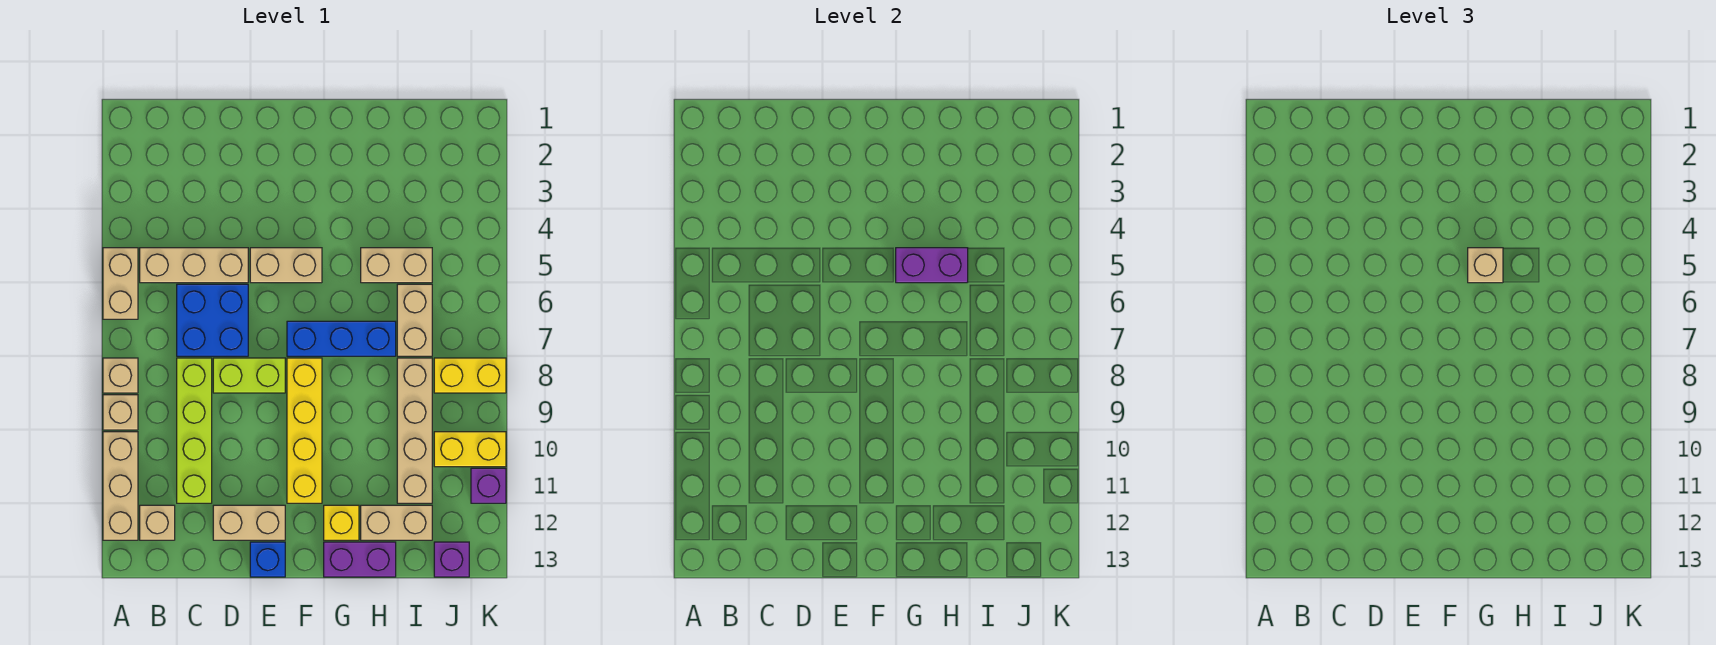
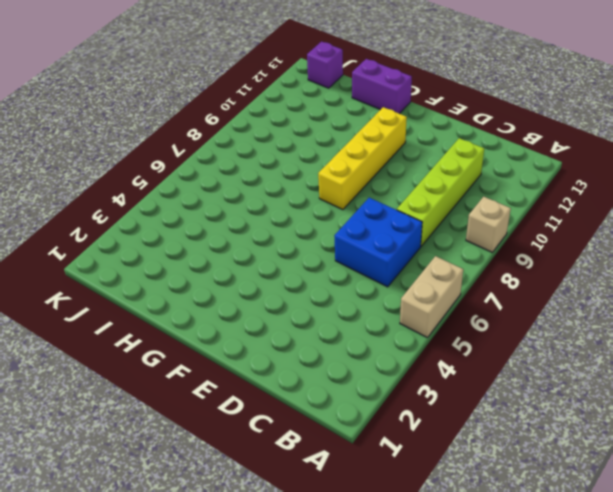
none -> tan 1x1 brick [103,358,138,393]
none -> tan 1x3 brick [103,432,138,540]
none -> tan 1x3 brick [140,248,248,283]

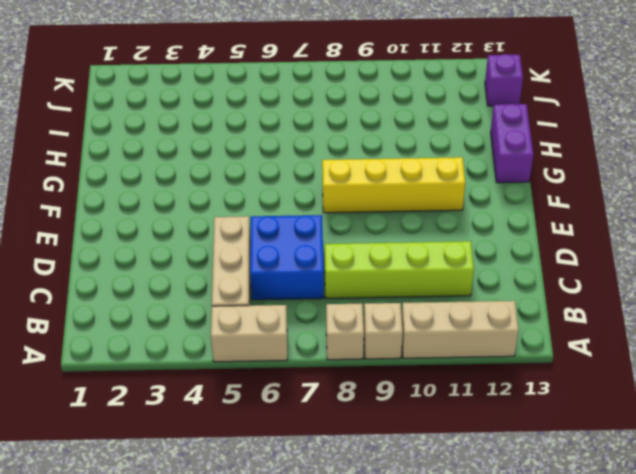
none -> tan 1x1 brick [140,505,175,540]
none -> lime 1x2 brick [213,358,285,393]
none -> tan 1x2 brick [213,505,285,540]

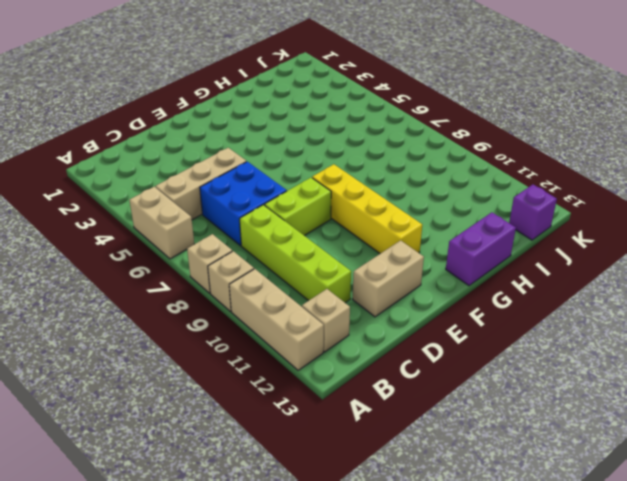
none -> tan 1x2 brick [250,248,322,283]
none -> blue 1x1 brick [250,542,285,577]
none -> blue 1x3 brick [287,321,396,356]

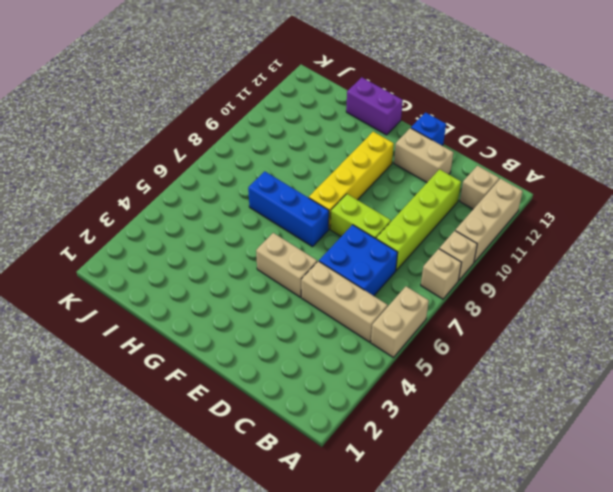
none -> yellow 1x1 brick [324,505,359,540]
none -> tan 1x2 brick [361,248,432,283]
none -> tan 1x2 brick [361,505,432,540]

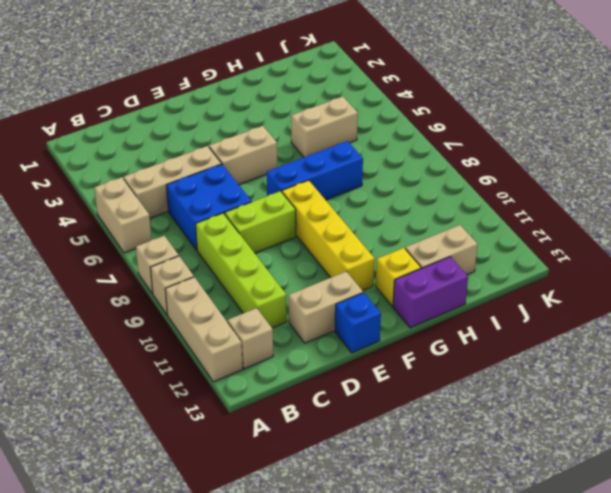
none -> tan 1x2 brick [397,284,432,356]
none -> tan 1x4 brick [397,358,432,503]
none -> yellow 1x2 brick [434,358,506,393]

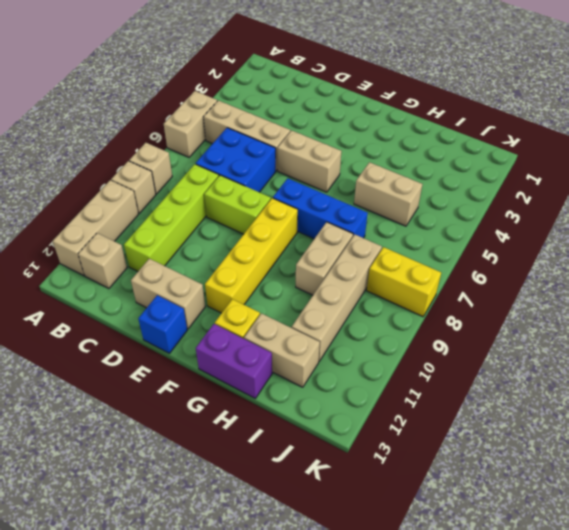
tan 1x2 brick [296,222,353,295] -> tan 1x2 brick moved to [397,284,432,356]
none -> yellow 1x2 brick [434,432,506,467]
none -> purple 1x1 brick [434,542,469,577]
none -> purple 1x1 brick [471,468,506,503]

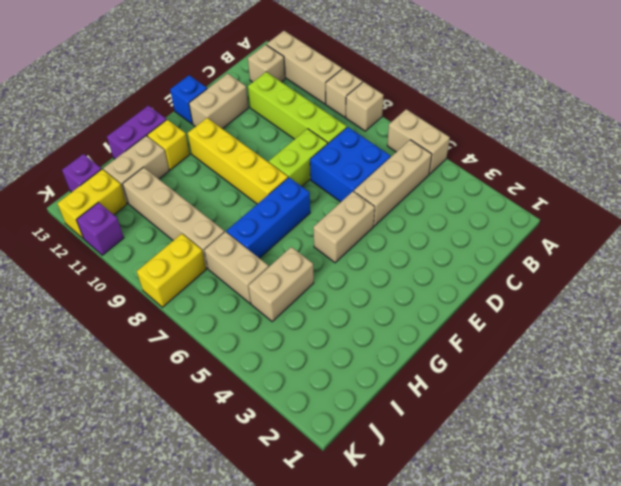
yellow 1x2 brick [57,169,127,239] -> yellow 1x2 brick moved to [434,432,506,467]
none -> purple 1x2 brick [896,248,968,283]
none -> tan 1x1 brick [1468,248,1503,283]

